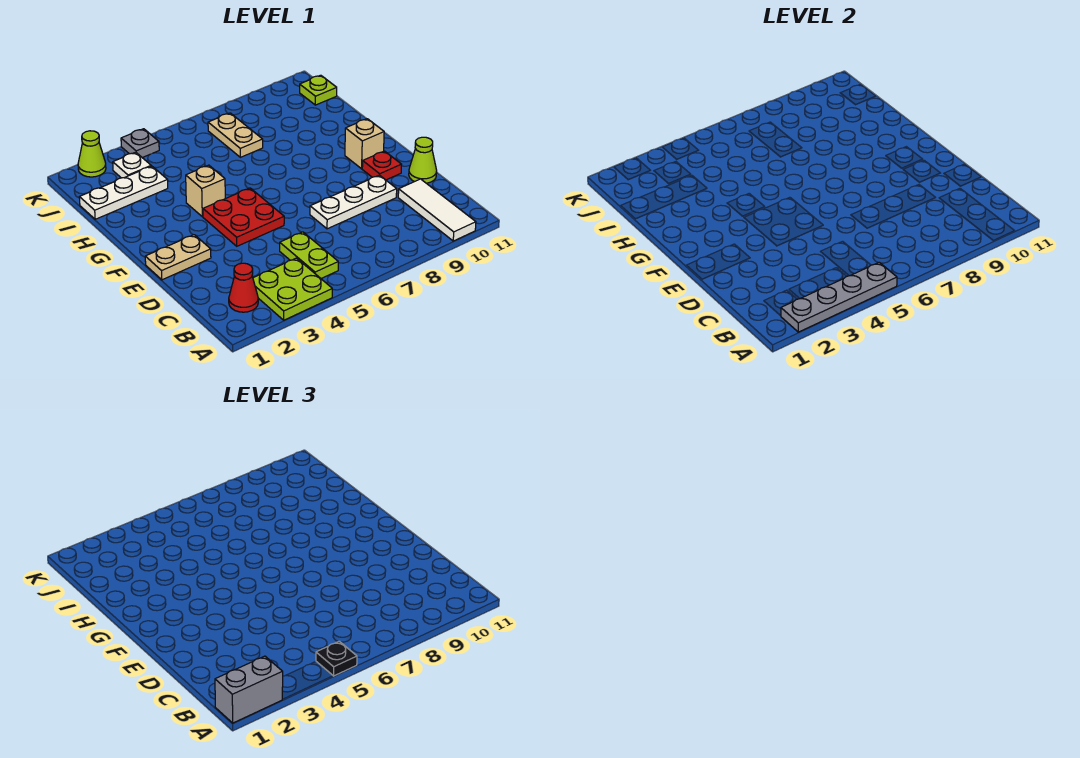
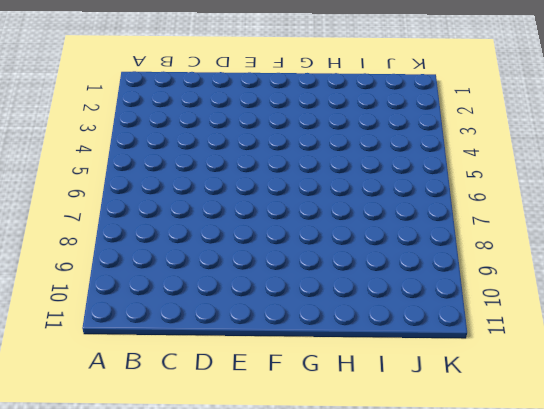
none -> lime 2x2 plate [253,258,332,320]
none -> white 1x3 tile [398,179,476,241]
none -> red 1x1 cone [229,263,258,312]

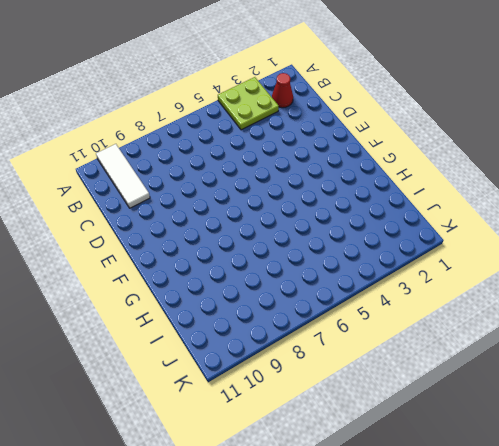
none -> lime 1x2 plate [280,232,338,278]
none -> white 1x3 plate [310,175,397,229]
none -> lime 1x1 cone [409,137,437,183]

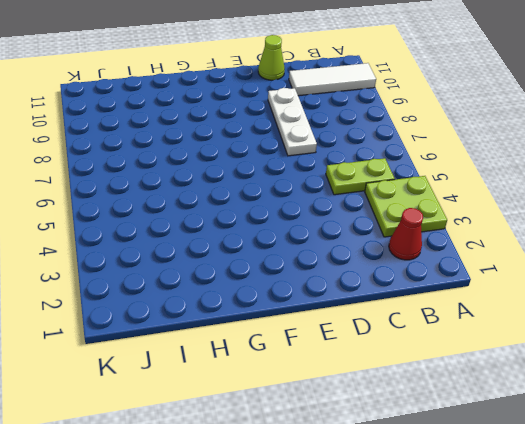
none -> tan 1x2 plate [145,235,211,280]
none -> red 2x2 plate [203,188,284,246]
none -> red 1x1 plate [362,151,402,180]

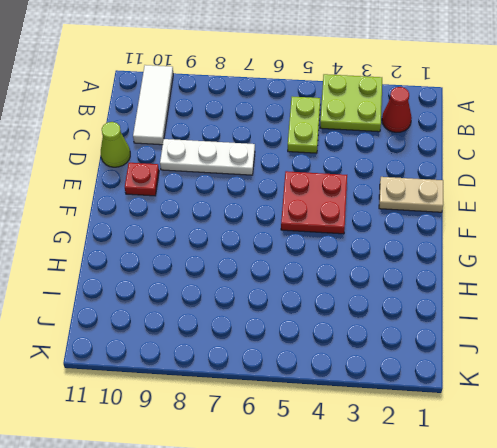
none -> tan 1x1 brick [345,119,384,169]
none -> tan 1x1 brick [186,165,225,217]
none -> white 1x3 plate [79,166,168,219]

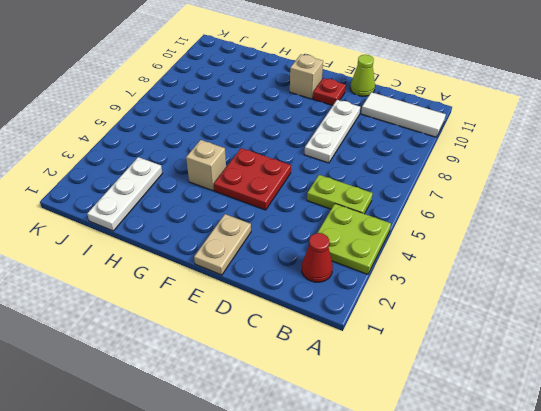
none -> tan 1x2 plate [208,113,263,157]
none -> white 1x1 plate [113,152,151,178]
none -> lime 1x1 plate [300,75,337,105]

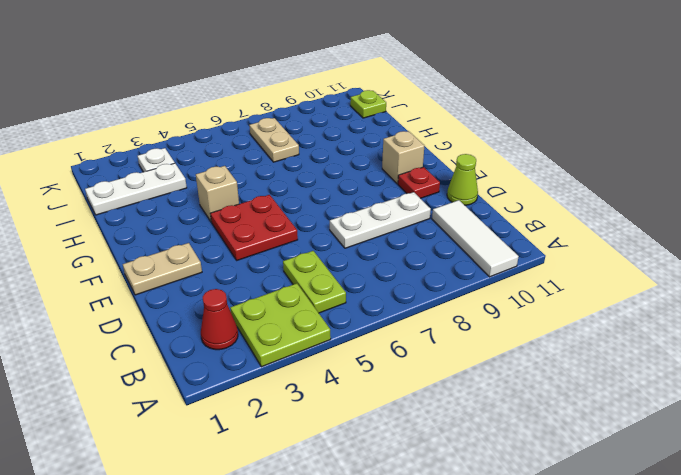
none -> lime 1x1 cone [78,131,106,177]
none -> grey 1x1 plate [121,129,159,158]
none -> grey 1x4 plate [781,262,897,332]

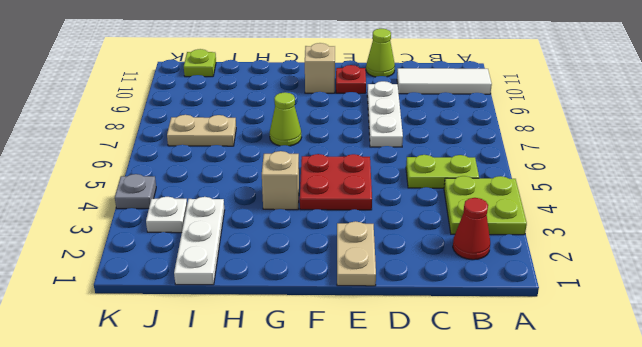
lime 1x1 cone [270,92,302,146] -> lime 1x1 cone moved to [78,131,106,177]
none -> grey 1x4 plate [781,262,897,332]
none -> grey 1x2 brick [215,656,283,723]
none -> black 1x1 plate [316,641,357,676]

